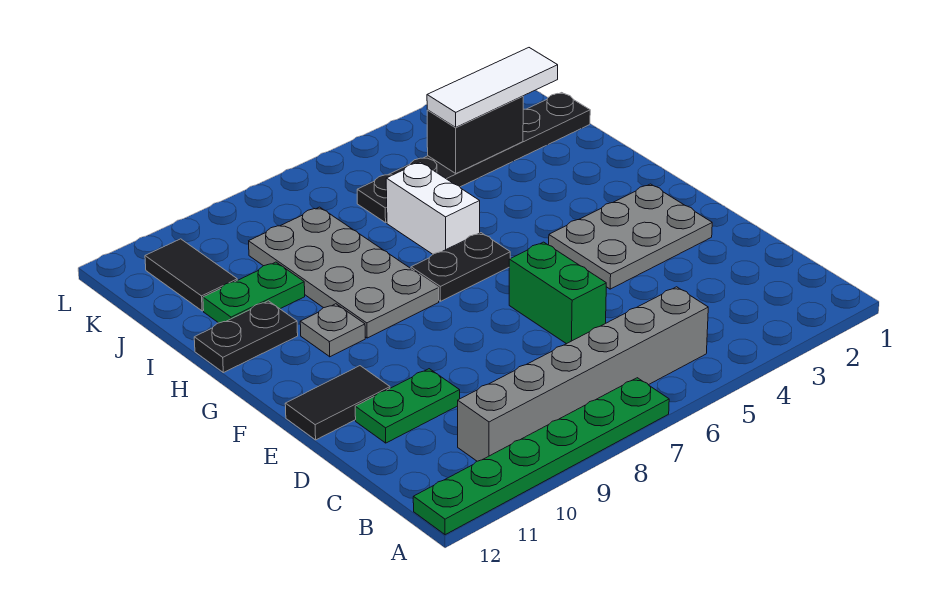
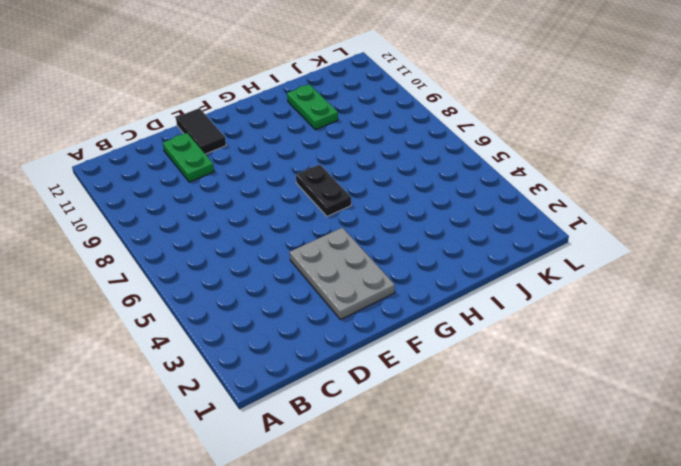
none -> green 1x6 plate [413,378,669,535]
none -> grey 1x6 brick [458,287,708,461]
none -> green 1x2 brick [509,242,606,344]

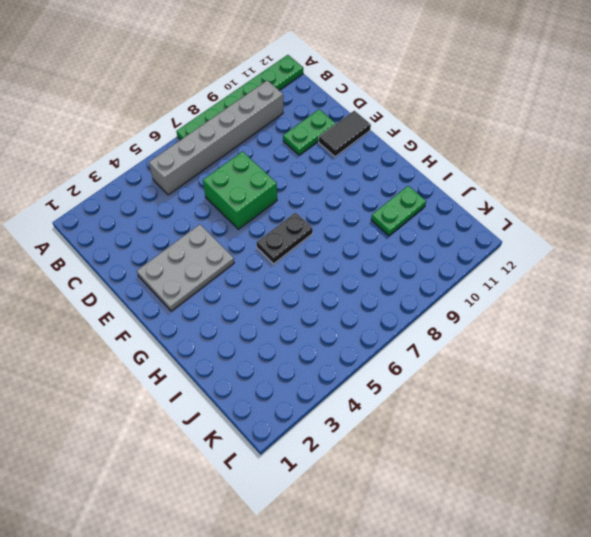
green 2x2 brick [203,151,277,229] -> green 1x2 brick [509,242,606,344]
none -> grey 2x4 plate [249,207,439,338]
none -> grey 1x1 plate [300,304,365,357]
none -> white 1x2 brick [386,162,480,254]

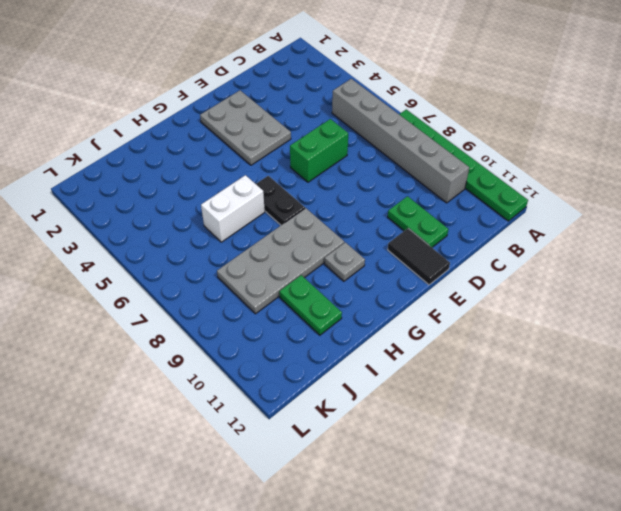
none -> black 1x2 plate [194,301,298,373]
none -> black 1x6 plate [357,93,590,223]
none -> black 1x2 tile [145,239,237,311]

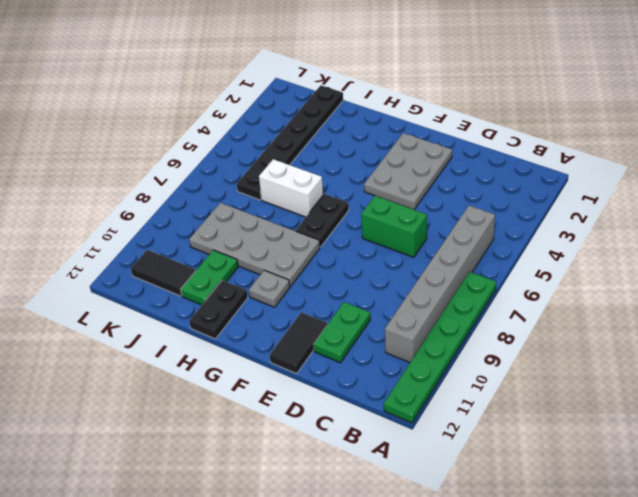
none -> black 1x2 brick [427,96,523,173]
none -> white 1x3 tile [427,48,558,127]

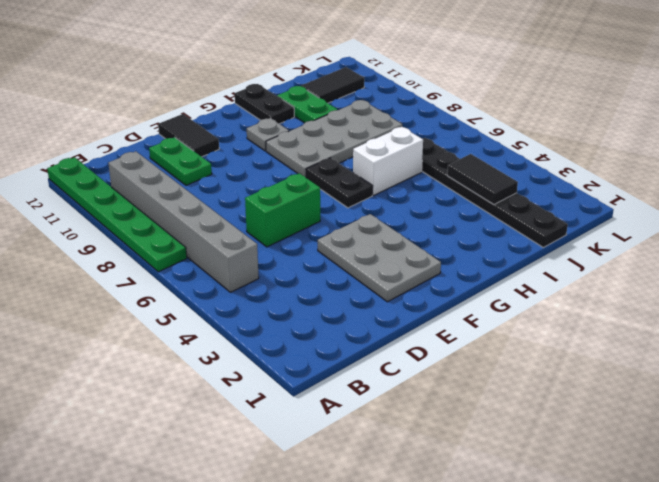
black 1x2 tile [447,154,518,204] -> black 1x2 brick [427,96,523,173]
none -> white 1x3 tile [427,48,558,127]

